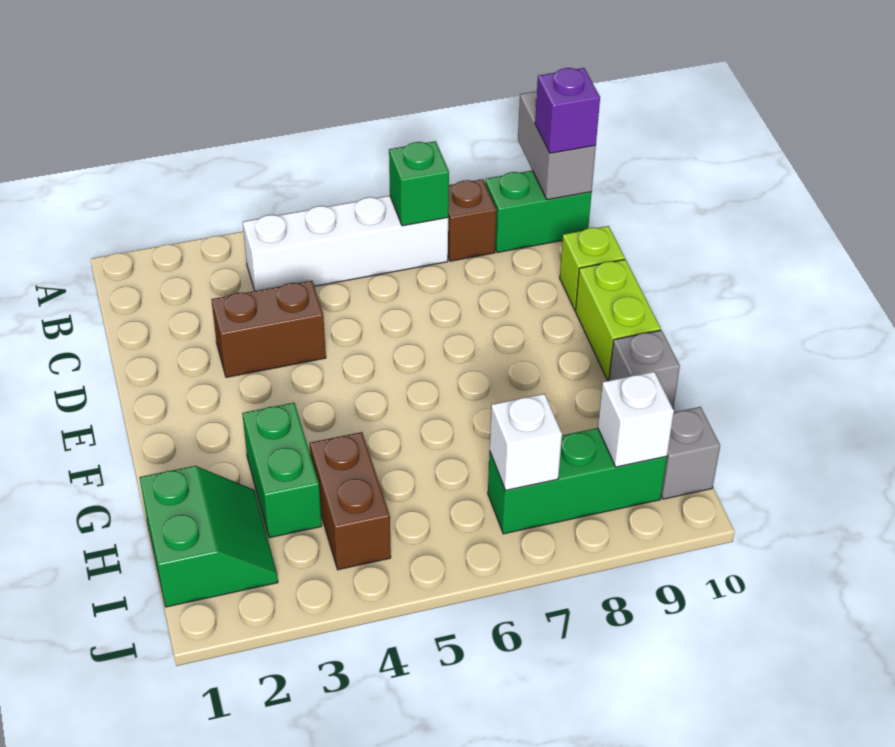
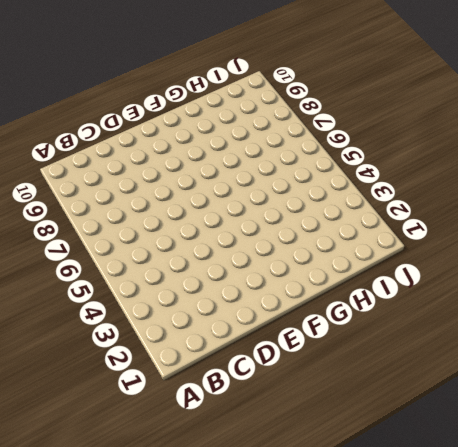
none -> white 1x4 brick [243,196,448,291]
none -> brown 1x1 brick [448,179,497,261]
none -> green 1x2 brick [485,170,592,253]

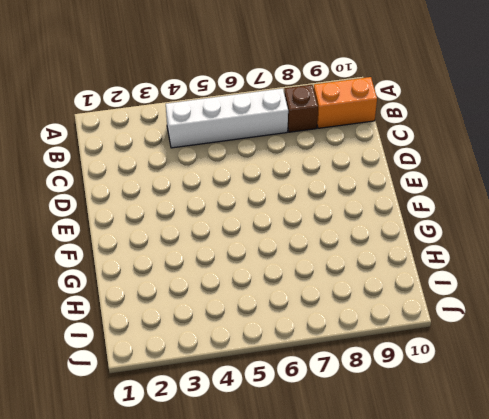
orange 1x2 brick [314,77,377,128] -> green 1x2 brick [485,170,592,253]
none -> brown 1x2 brick [211,281,326,377]
none -> lime 1x1 brick [560,226,625,310]
none -> lime 1x2 brick [575,259,661,381]

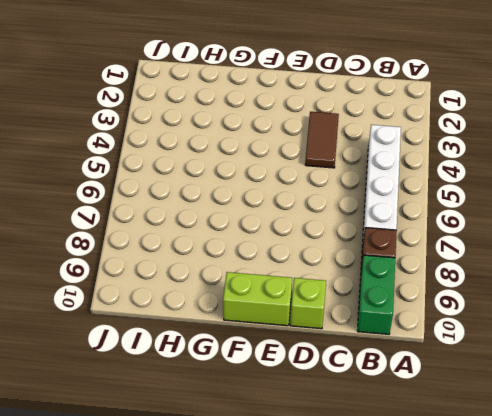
brown 1x2 tile [305,112,339,168] -> brown 1x2 brick [211,281,326,377]
none -> green 1x2 brick [242,403,322,538]
none -> grey 1x1 brick [609,330,680,408]
none -> green 2x2 slope [139,466,278,607]

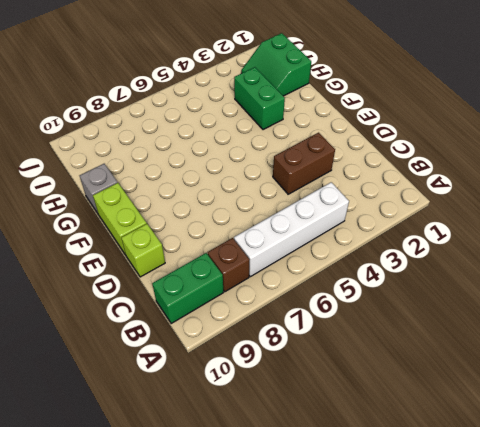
none -> brown 1x2 brick [310,432,391,570]
none -> green 1x3 brick [488,428,667,534]
none -> grey 1x1 brick [661,407,720,499]

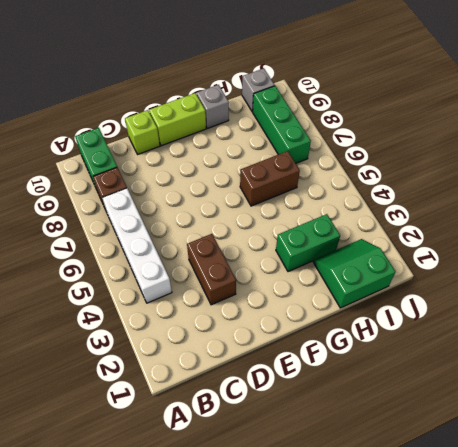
brown 1x2 brick [240,151,300,206] -> brown 1x2 brick moved to [310,432,391,570]
none -> grey 1x2 brick [518,91,596,200]
none -> green 1x1 brick [389,141,449,226]
none -> white 1x1 brick [490,394,562,490]

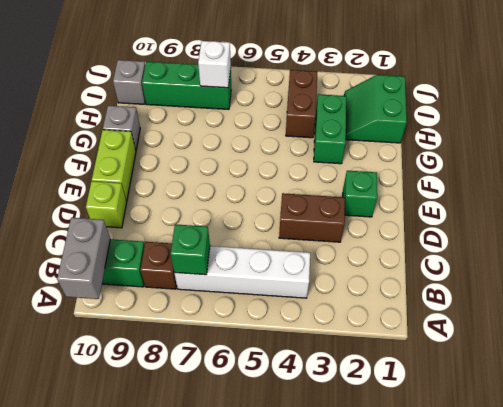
green 1x1 brick [343,171,377,217] -> none
none -> white 1x1 brick [598,372,674,467]
none -> purple 1x1 brick [535,68,600,153]

